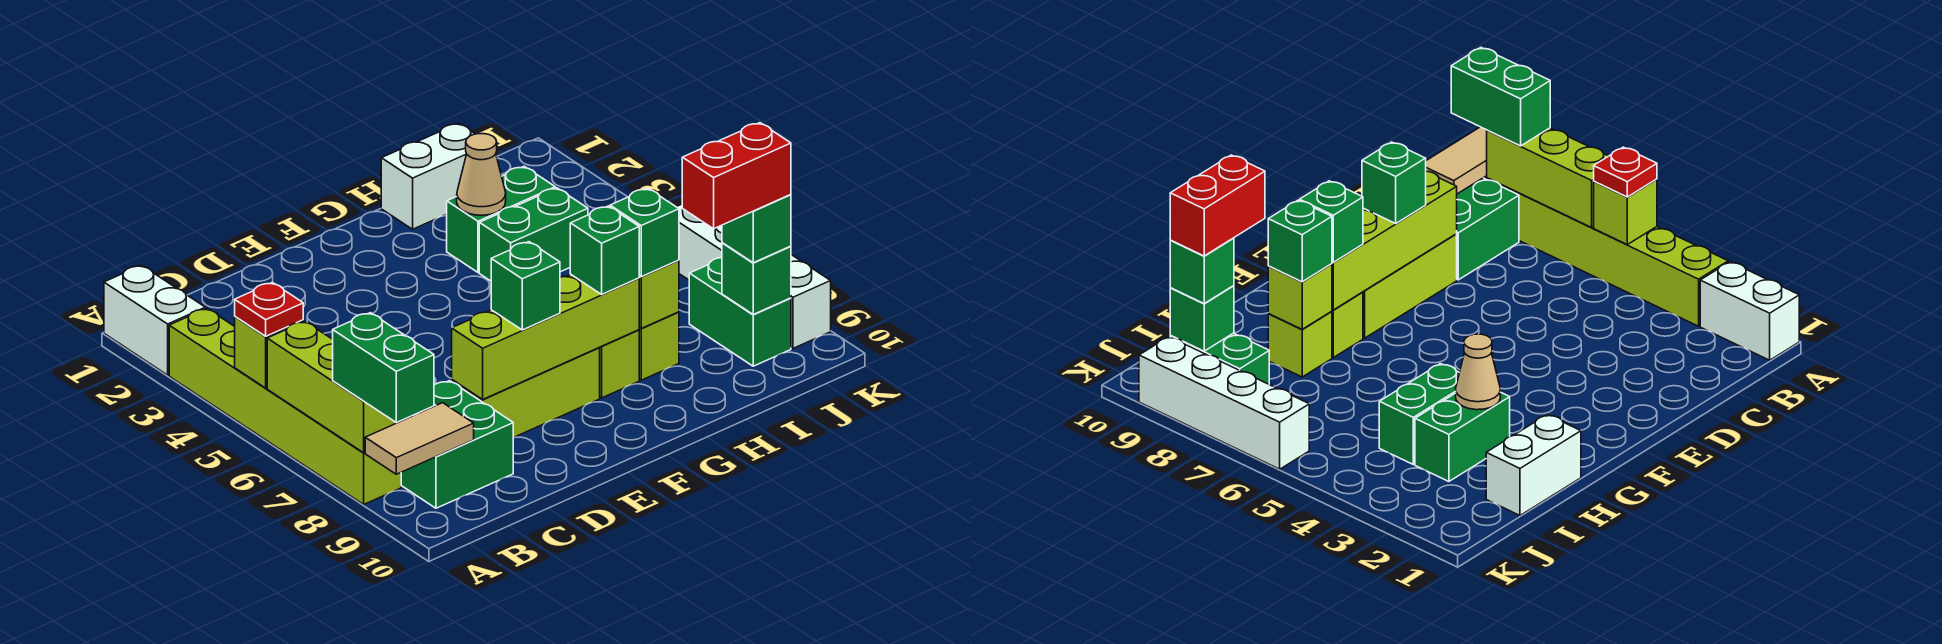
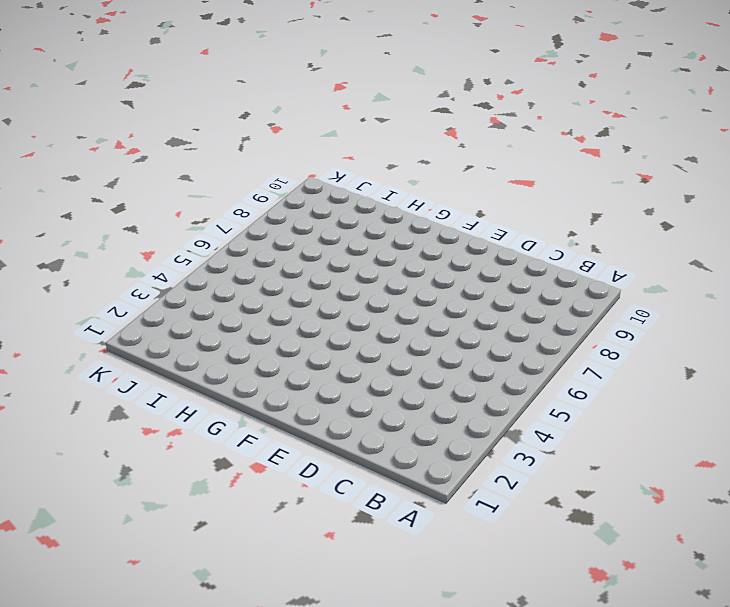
none -> white 1x2 brick [104,265,205,375]
none -> lime 1x6 brick [169,308,401,504]
none -> green 2x2 brick [401,381,513,508]

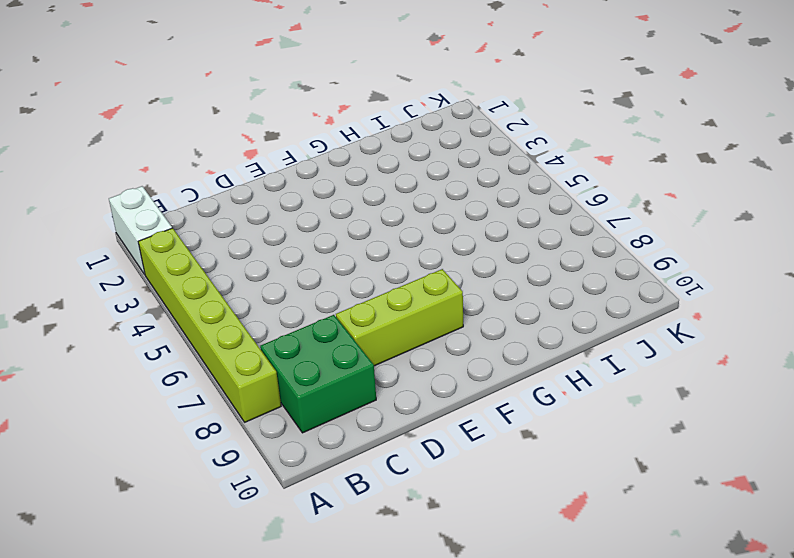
none -> lime 1x1 brick [599,330,639,398]
none -> white 1x2 brick [381,123,475,229]
none -> green 1x2 brick [447,166,555,272]

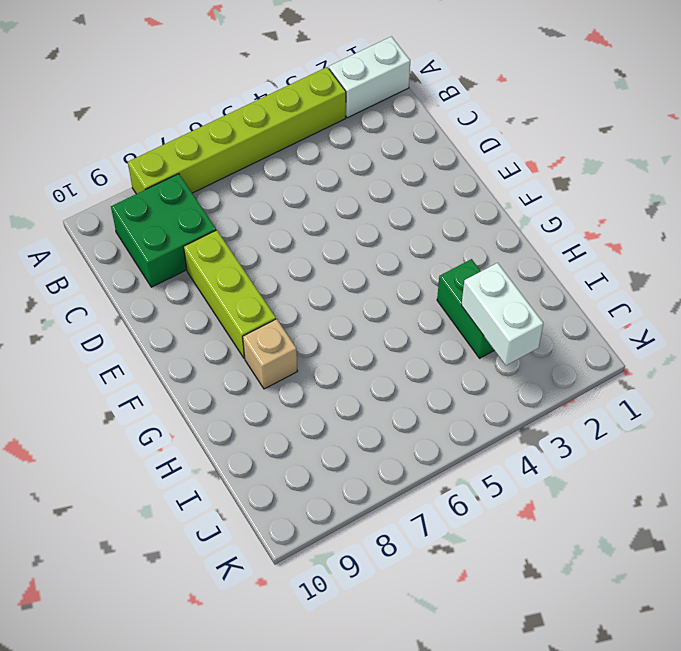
tan 1x1 brick [243,319,298,389] -> lime 1x1 brick [599,330,639,398]
white 1x2 brick [461,263,543,365] -> white 1x2 brick moved to [381,123,475,229]
none -> green 1x2 brick [479,188,588,281]
none -> lime 1x1 brick [639,312,679,380]
none -> green 1x2 brick [689,258,791,366]

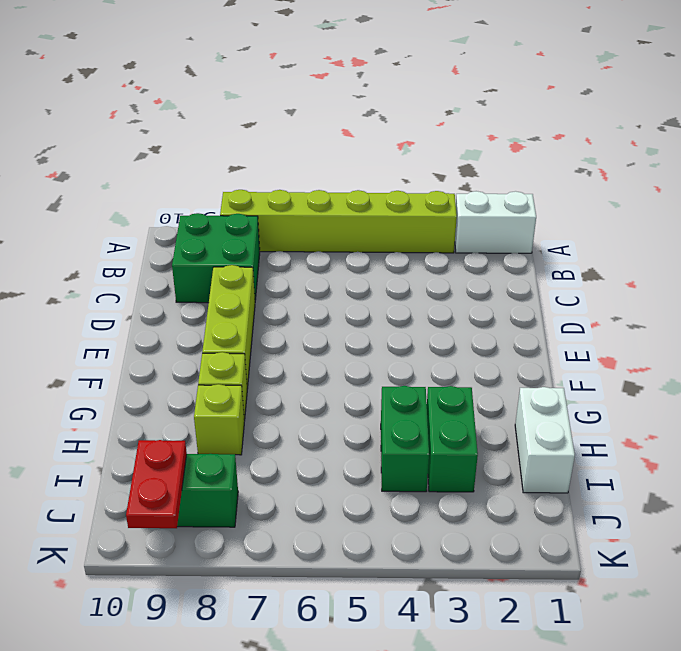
red 1x2 plate [126,440,187,528] -> green 1x1 brick [722,243,791,314]
none -> white 1x4 brick [677,204,831,348]
none -> lime 1x1 brick [235,317,303,388]
none -> lime 1x3 brick [267,321,400,453]

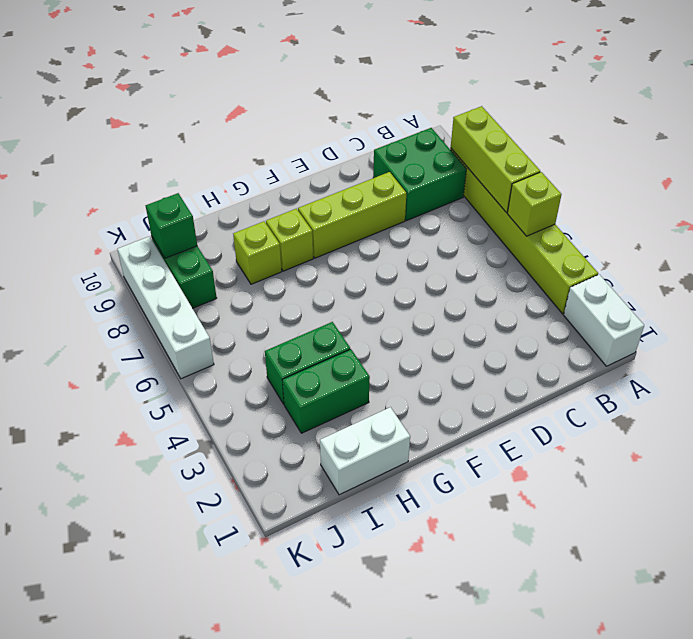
none -> tan 1x2 tile [365,403,474,474]
none -> lime 1x4 brick [452,275,639,399]
none -> tan 1x1 cone [457,134,506,215]

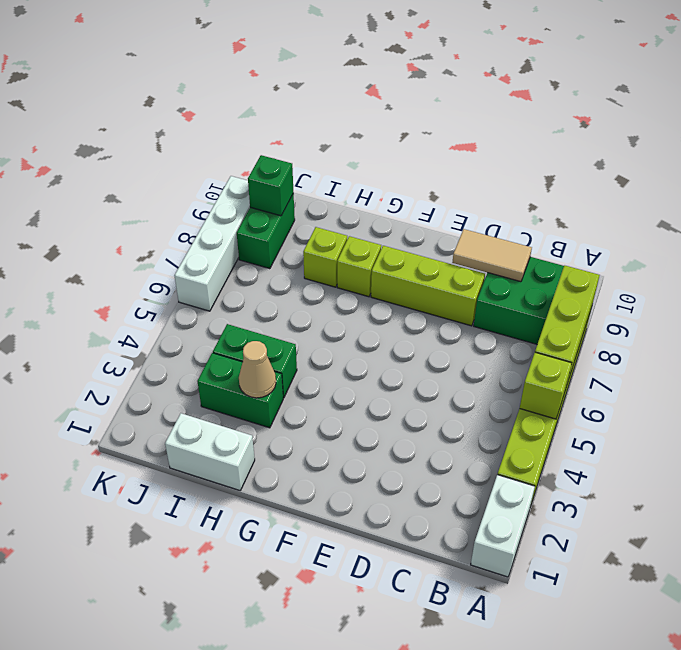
tan 1x2 tile [452,229,532,282] -> tan 1x2 tile moved to [365,403,474,474]
none -> lime 1x4 brick [452,275,639,399]
none -> lime 1x1 brick [639,260,679,328]
none -> red 1x1 plate [235,282,303,336]

